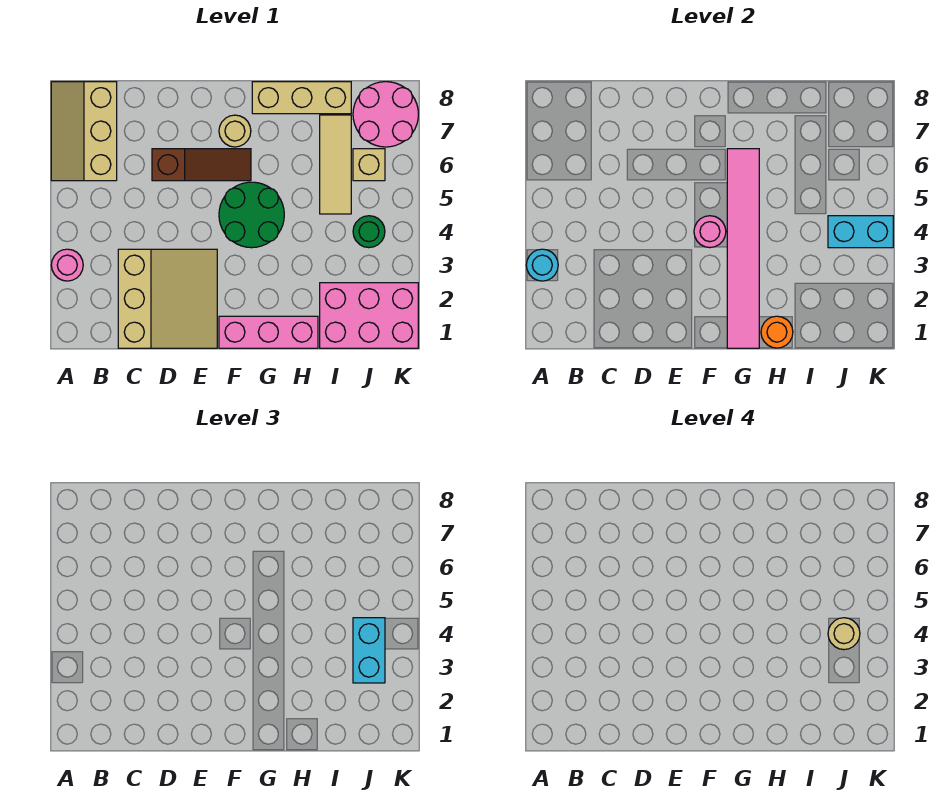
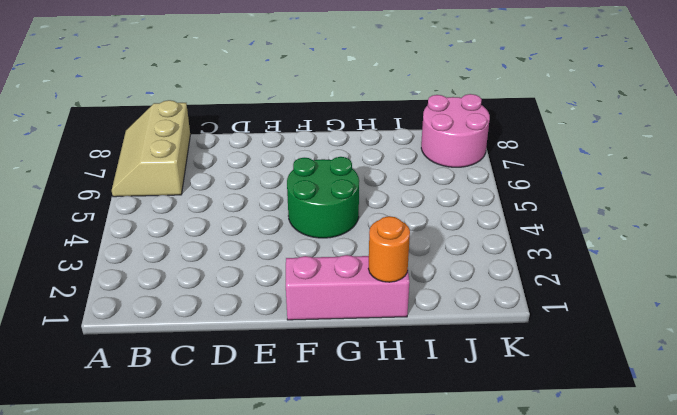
none -> pink 1x1 round brick [51,249,83,281]
none -> tan 3x3 slope [118,249,217,348]
none -> brown 1x3 slope [152,149,251,181]

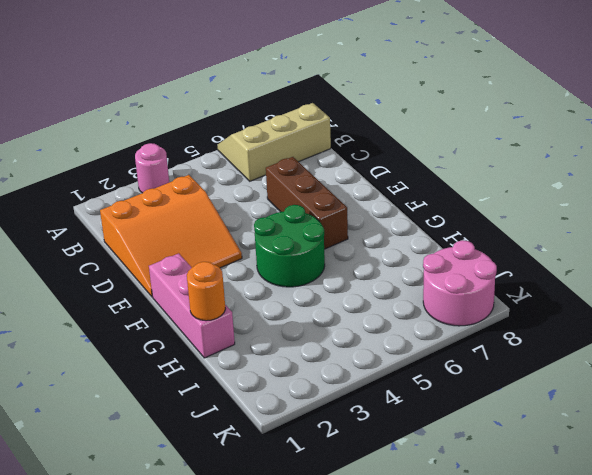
orange 3x3 slope [100,175,242,297] -> tan 3x3 slope [118,249,217,348]
brown 1x3 brick [266,157,348,249] -> brown 1x3 slope [152,149,251,181]
none -> tan 1x1 round brick [219,115,251,147]
none -> tan 1x3 brick [252,82,351,114]
none -> pink 2x3 brick [320,283,418,348]

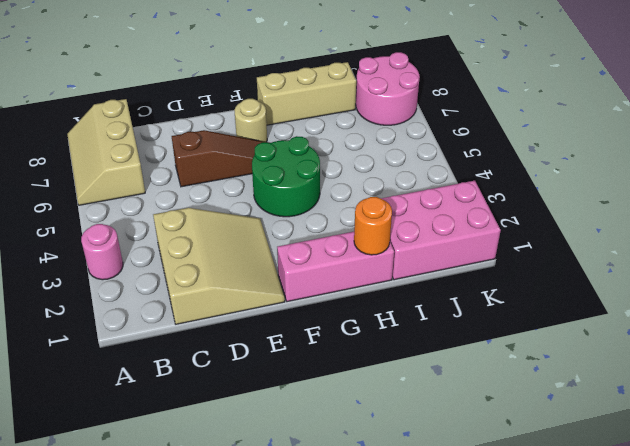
none -> tan 1x3 tile [320,115,351,214]
none -> green 1x1 round brick [353,216,385,248]
none -> tan 1x1 brick [353,149,385,181]

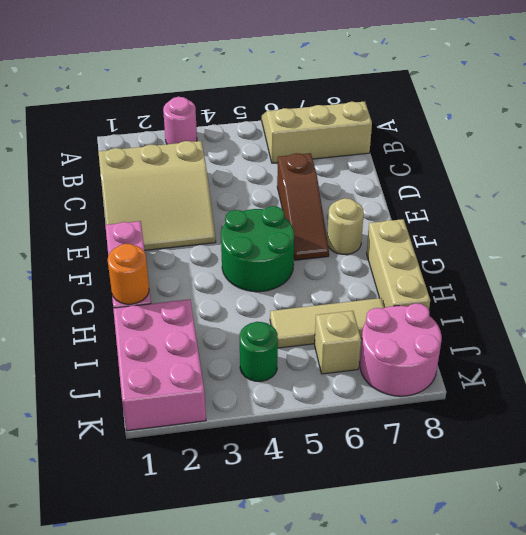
none -> cyan 1x1 round brick [526,249,558,281]
none -> pink 1x1 round brick [694,216,726,248]
none -> pink 1x6 tile [727,149,759,348]

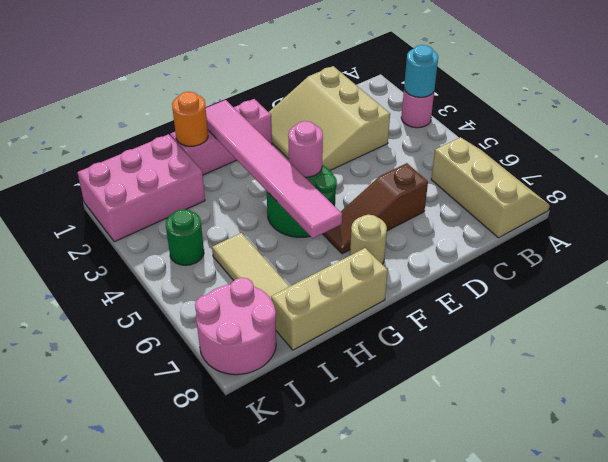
none -> tan 1x1 brick [353,149,385,181]
none -> cyan 1x2 brick [828,216,893,248]
none -> cyan 1x2 brick [353,618,385,683]

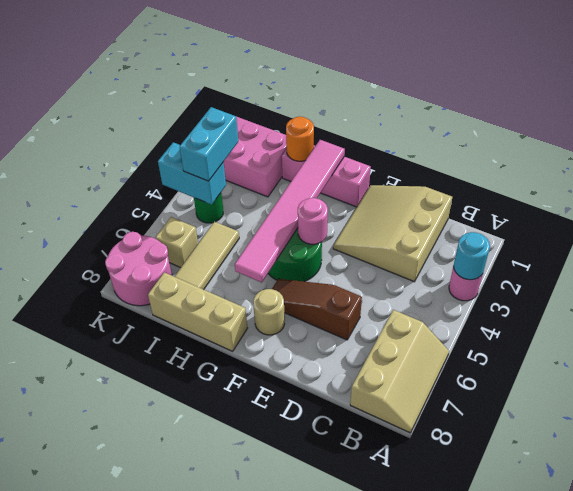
none -> tan 1x1 round brick [828,618,860,650]

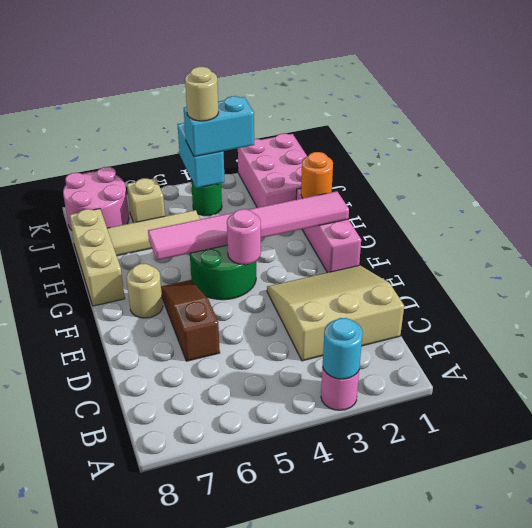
none -> tan 2x3 slope [51,82,117,181]

